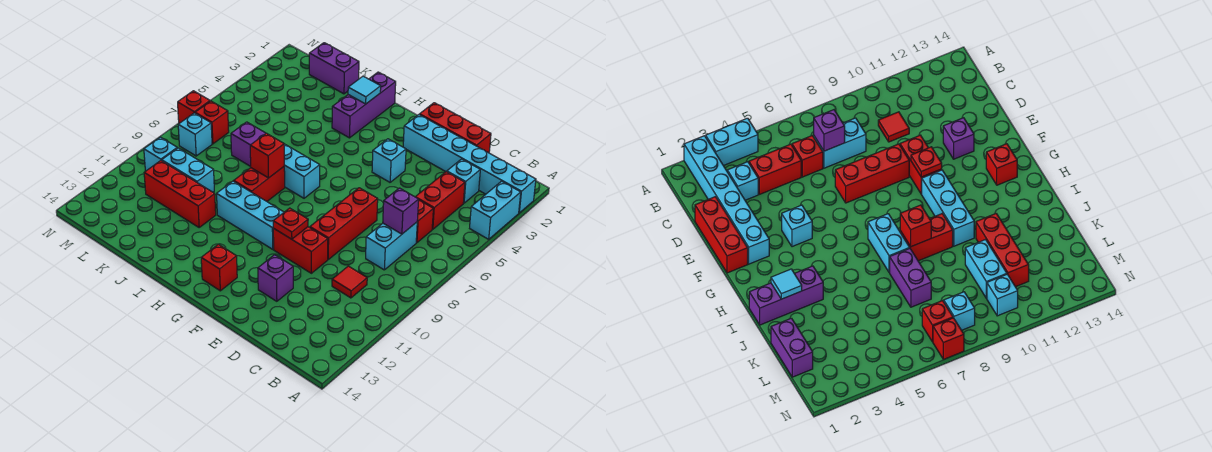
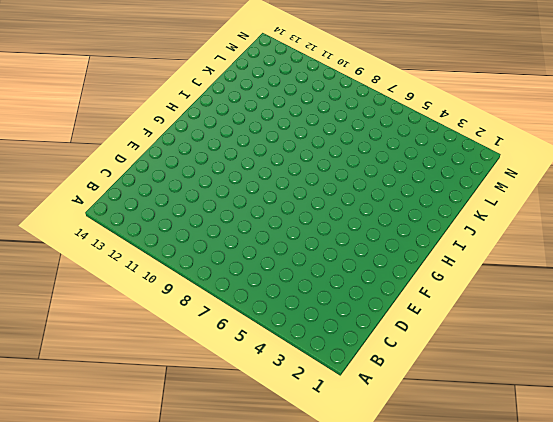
none -> cyan 1x6 brick [403,115,536,213]
none -> cyan 1x2 brick [470,181,521,239]
none -> cyan 1x1 brick [447,159,480,203]

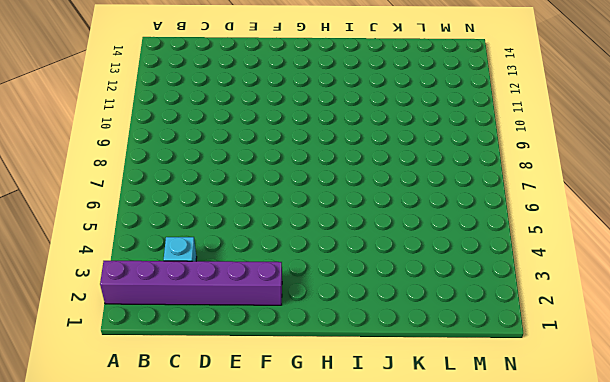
purple 1x6 brick [100,261,282,305] -> cyan 1x6 brick [403,115,536,213]
none -> cyan 1x2 brick [470,181,521,239]
none -> red 1x2 brick [416,172,465,229]
none -> red 1x1 brick [416,200,433,243]

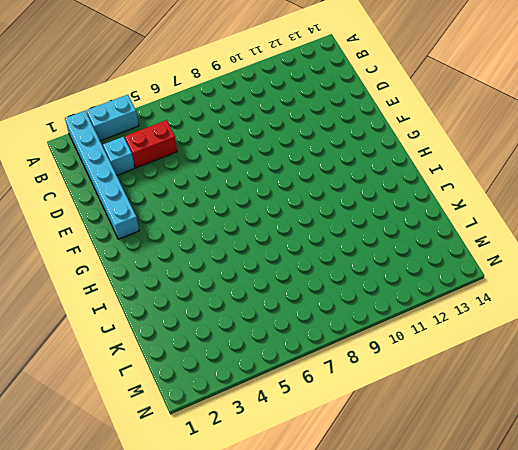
none -> red 1x1 brick [416,200,433,243]
none -> cyan 1x2 brick [366,222,417,270]
none -> red 1x1 tile [332,266,367,298]

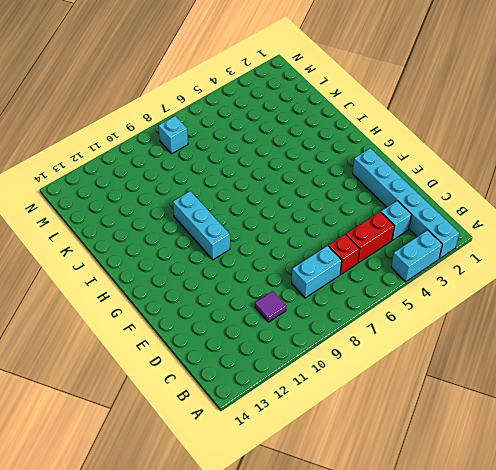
purple 1x1 tile [255,291,286,322] -> red 1x1 tile [332,266,367,298]
none -> red 1x3 brick [420,103,491,153]
none -> red 1x3 brick [310,188,378,259]
none -> red 1x2 brick [273,227,328,273]

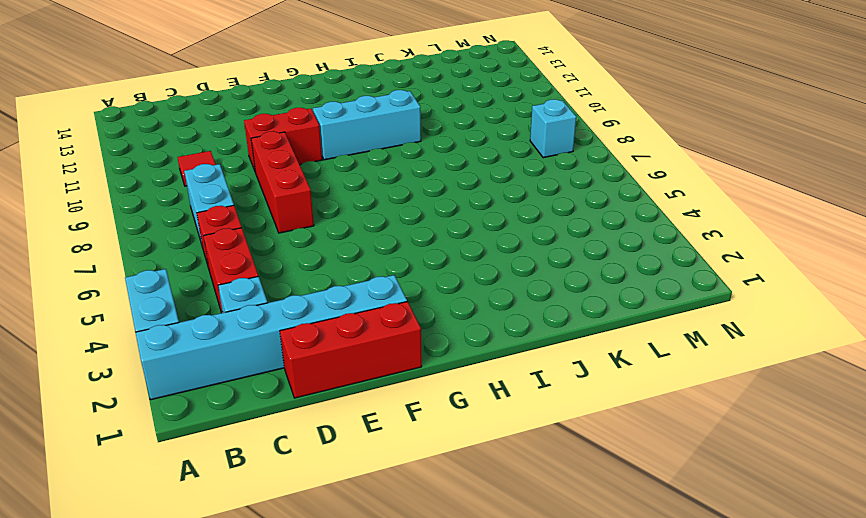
none -> purple 1x1 brick [258,255,293,301]
none -> cyan 1x1 brick [372,139,406,182]
none -> red 1x1 brick [201,244,237,291]

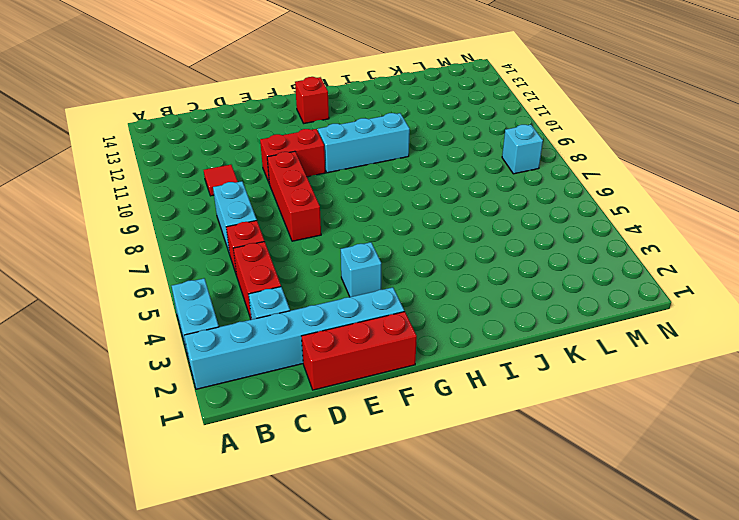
none -> purple 1x1 brick [258,255,293,301]
none -> cyan 1x2 brick [284,144,320,198]
none -> purple 1x3 brick [332,72,396,138]

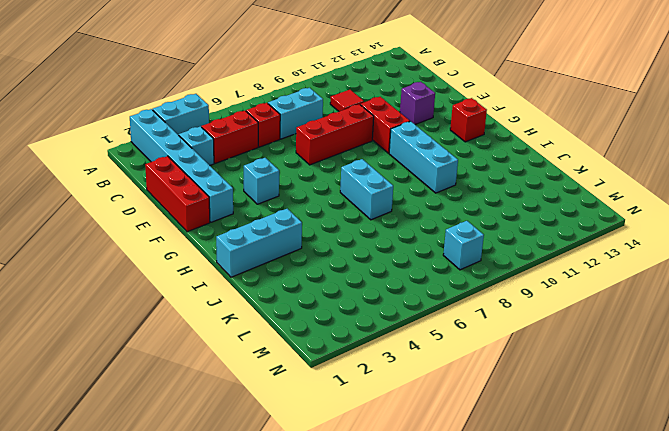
cyan 1x3 brick [216,209,302,277] -> purple 1x3 brick [332,72,396,138]
none -> red 1x2 brick [234,167,285,201]
none -> purple 1x2 brick [231,122,266,167]
none -> red 1x3 brick [144,161,216,227]

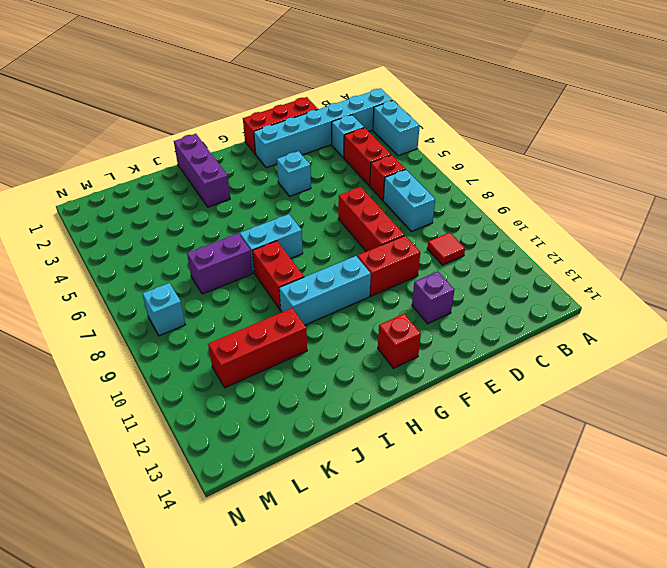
none -> purple 1x2 brick [309,43,359,94]
none -> cyan 1x2 brick [162,148,214,192]
none -> red 1x1 brick [195,101,229,144]

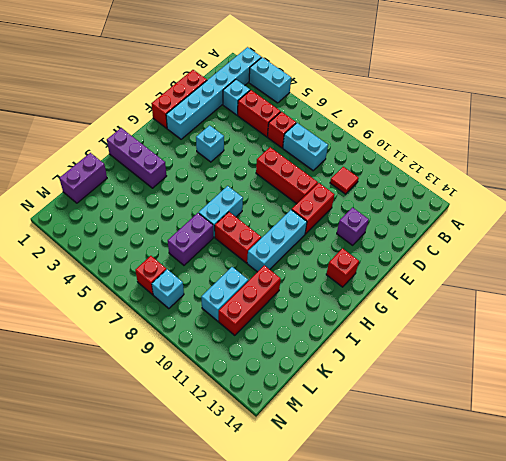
none -> cyan 1x1 brick [144,137,177,171]
none -> red 1x1 brick [178,91,210,123]
none -> purple 1x1 brick [383,188,419,234]

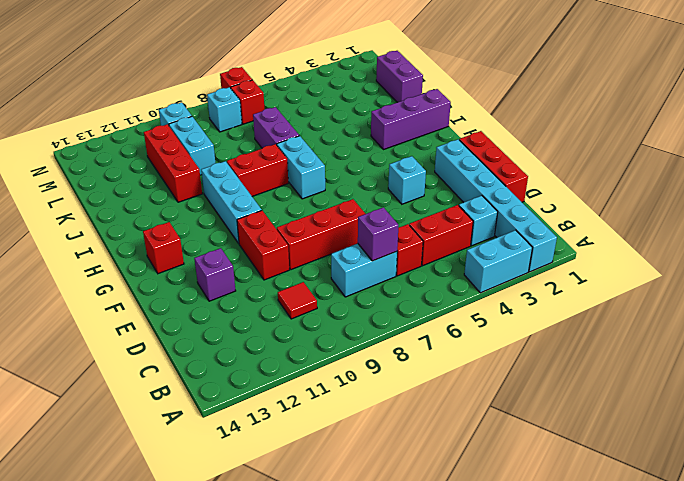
none -> red 1x1 plate [273,208,308,239]
none -> cyan 1x1 tile [348,76,381,104]
none -> red 1x1 brick [250,133,284,178]

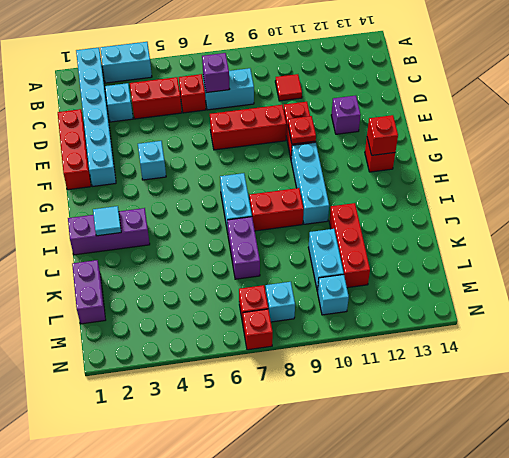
red 1x1 brick [367,115,398,155] -> red 1x1 brick moved to [250,133,284,178]

